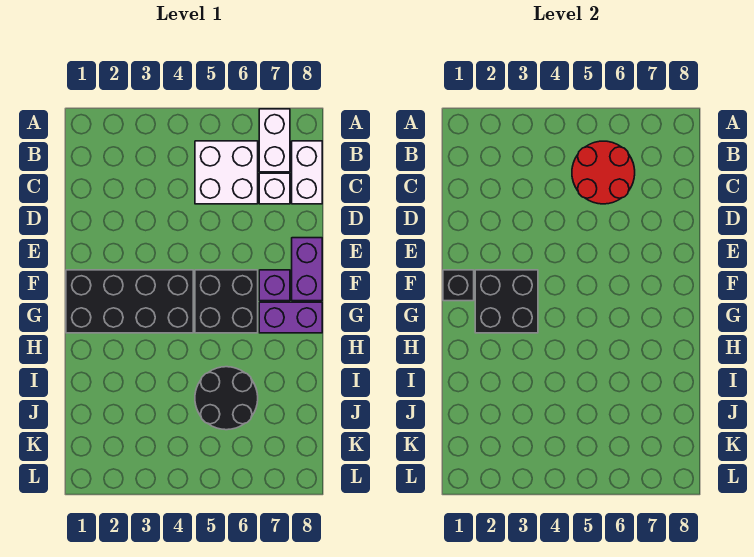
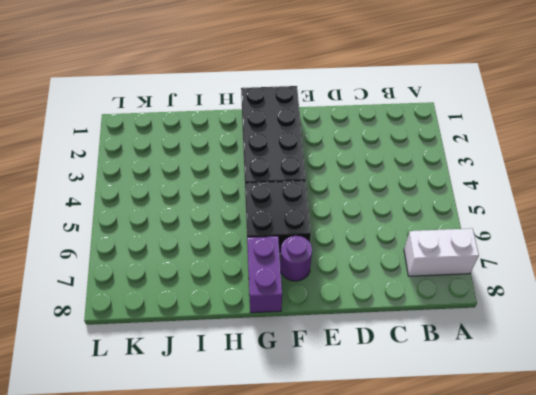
purple 1x1 round brick [280,236,312,281] -> purple 1x1 brick [259,270,290,301]
none -> white 2x2 brick [195,141,258,204]
none -> white 1x2 brick [292,141,322,204]
none -> white 1x1 brick [259,173,290,204]

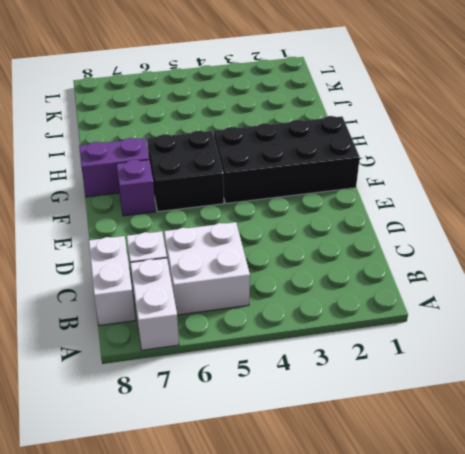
none -> purple 1x2 brick [292,238,322,301]
none -> black 2x2 round brick [195,367,258,430]
none -> red 2x2 round brick [572,141,635,204]

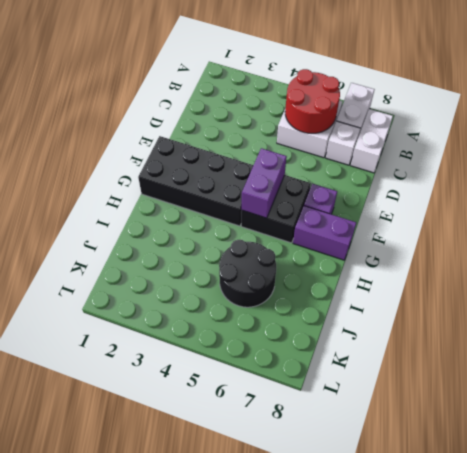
purple 1x2 brick [242,148,287,218] -> purple 1x2 brick moved to [292,238,322,301]
none -> black 1x1 brick [443,270,474,301]
none -> black 2x2 brick [475,270,538,333]

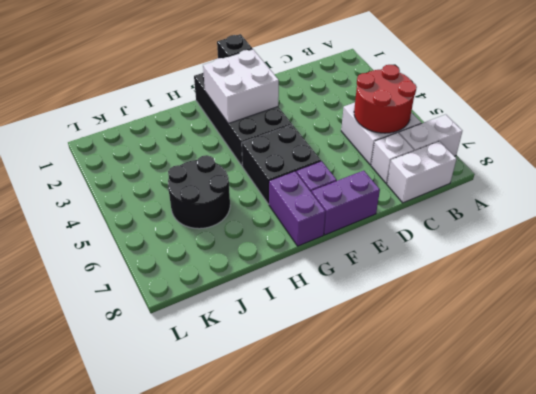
white 2x2 brick [203,49,279,123] -> black 2x2 brick [475,270,538,333]

